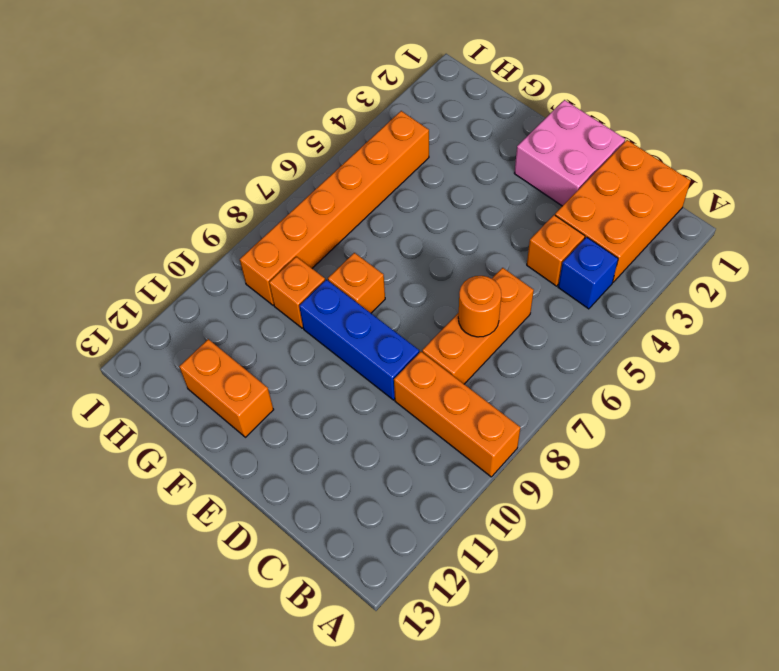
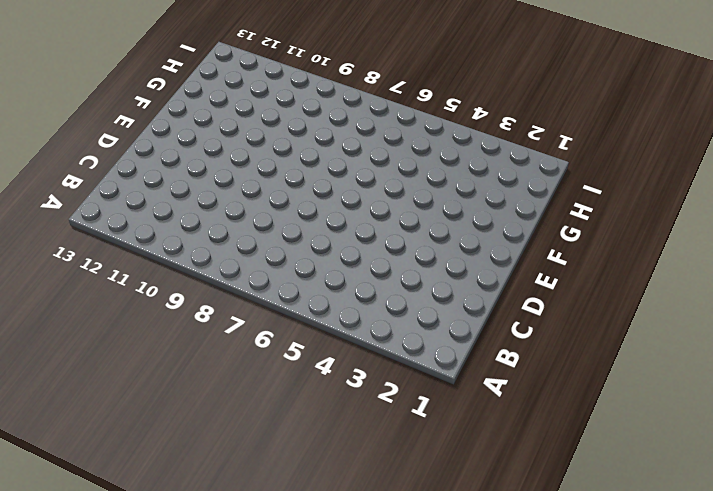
none -> orange 1x3 brick [394,352,520,477]
none -> orange 2x3 brick [555,140,691,282]
none -> blue 1x1 brick [558,237,618,309]

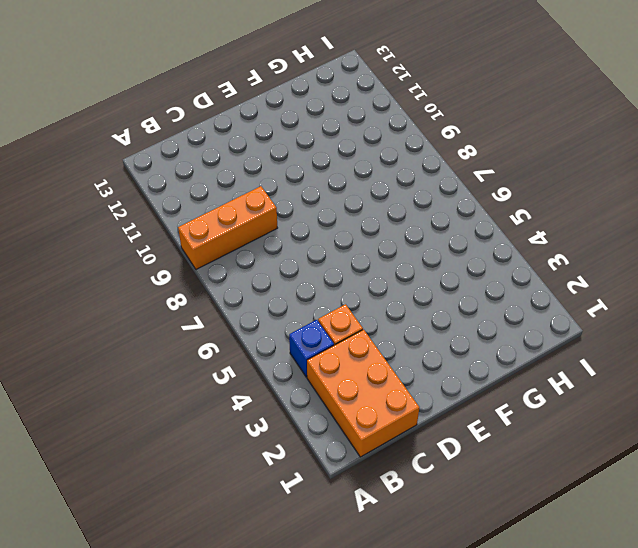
none -> orange 1x3 brick [422,268,534,384]
none -> pink 2x2 brick [514,100,625,206]
none -> blue 1x3 brick [299,280,419,400]

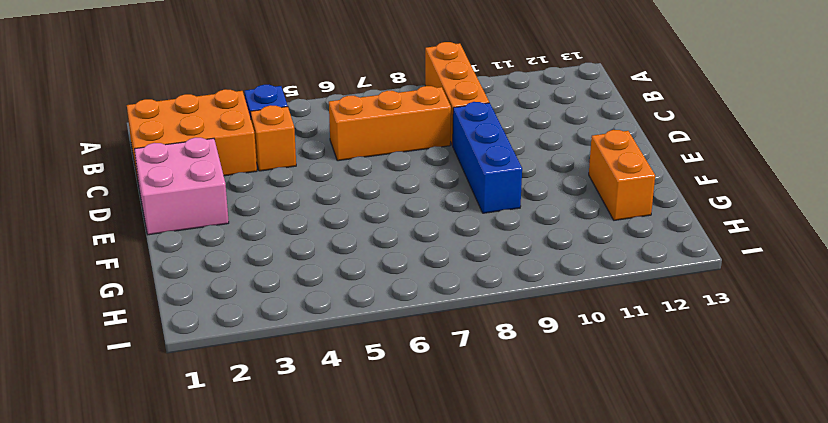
none -> orange 1x1 brick [328,253,385,313]
none -> orange 1x1 brick [269,257,325,328]
none -> orange 1x6 brick [240,111,429,305]

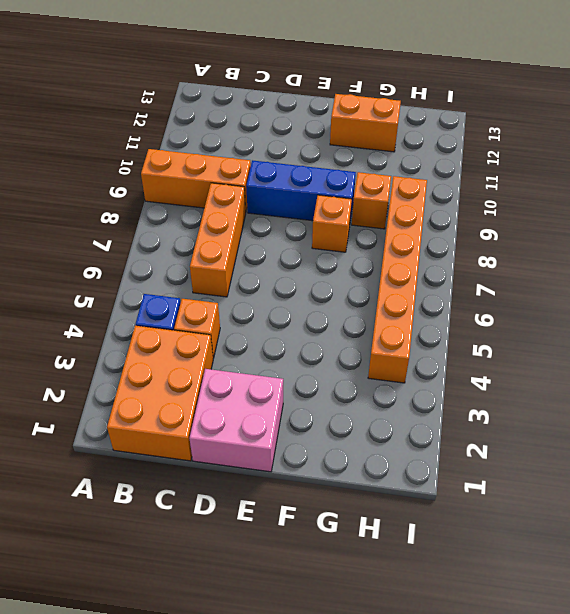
none -> orange 1x1 round brick [458,276,501,337]

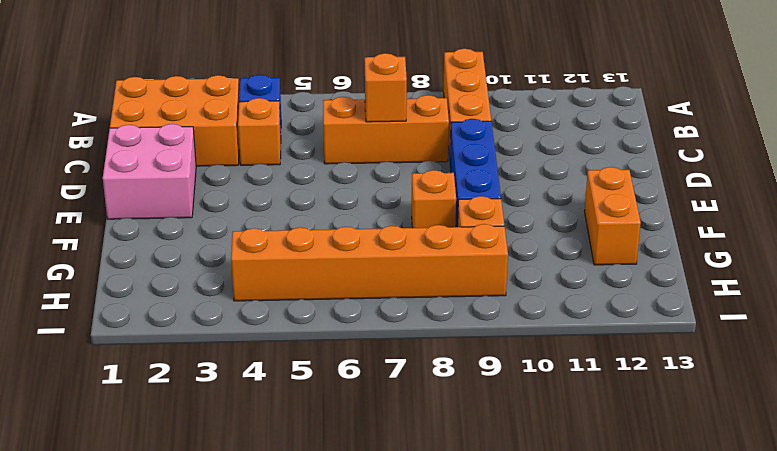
orange 1x1 brick [365,53,407,122] -> orange 1x1 round brick [458,276,501,337]

